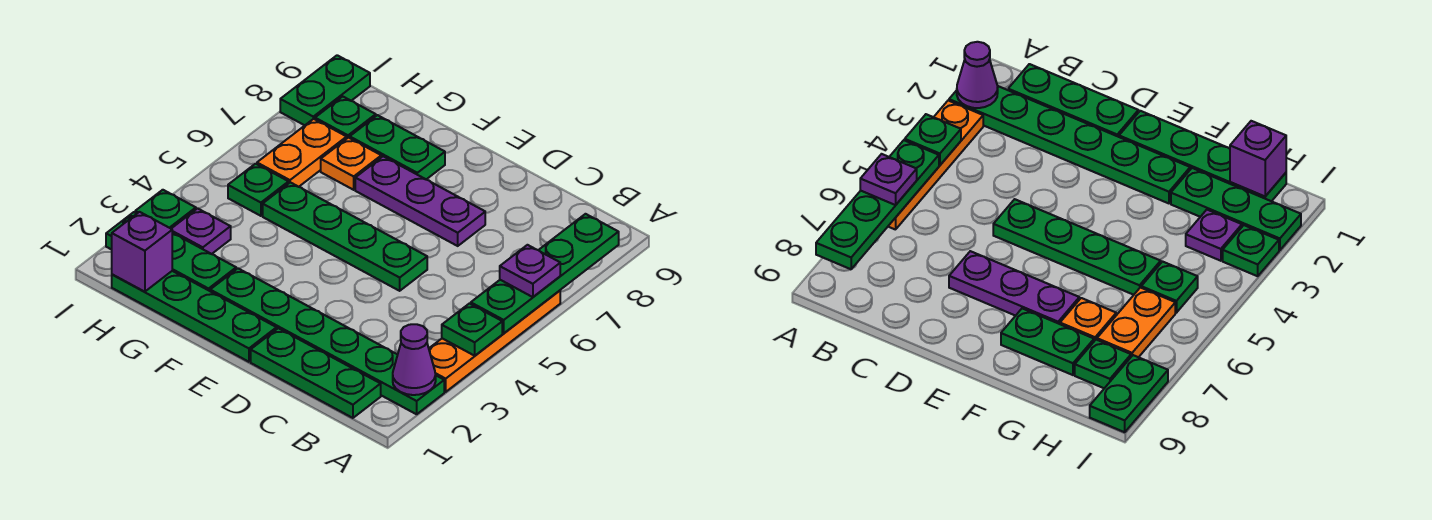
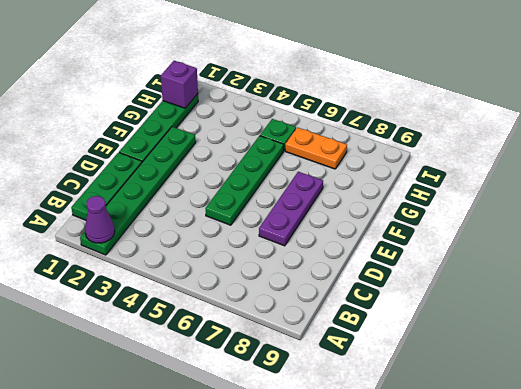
none -> orange 1x4 plate [429,291,560,392]
none -> green 1x2 plate [350,115,445,179]
none -> green 1x3 plate [106,212,236,291]

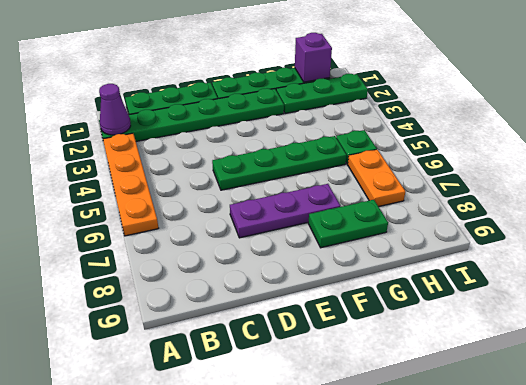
none -> orange 1x1 plate [321,138,381,190]
none -> purple 1x1 plate [171,208,231,254]
none -> green 1x1 plate [315,96,376,138]

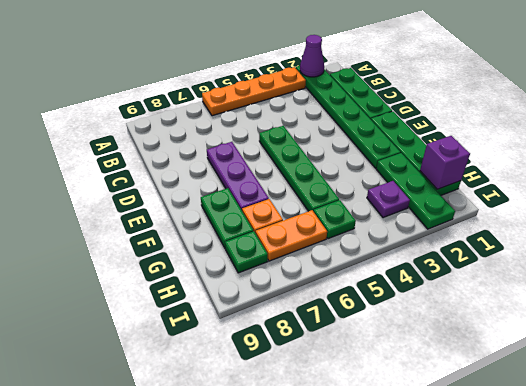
none -> green 1x1 plate [135,190,196,228]
none -> green 1x2 plate [280,55,370,125]
none -> green 1x1 plate [442,304,502,356]

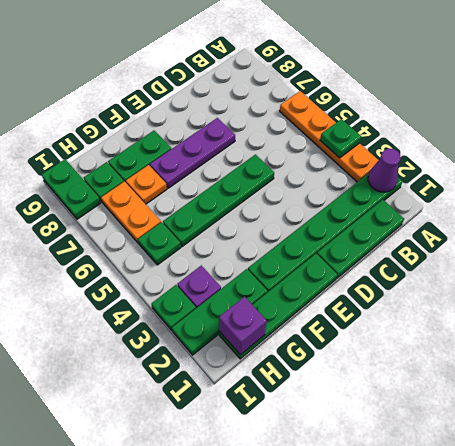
none -> green 1x4 plate [471,214,619,333]
none -> purple 1x1 plate [500,245,560,297]

